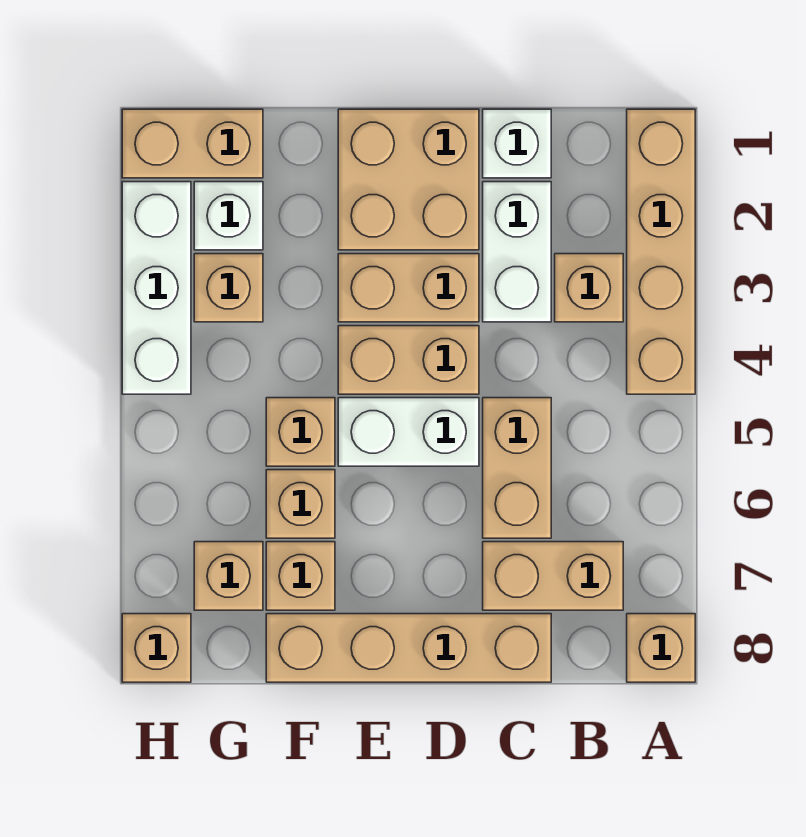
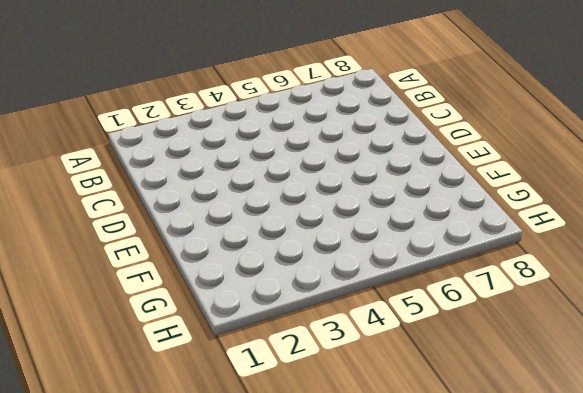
none -> tan 1x4 brick [627,109,695,394]
none -> tan 1x1 brick [627,614,695,682]
none -> tan 1x1 brick [555,254,623,322]

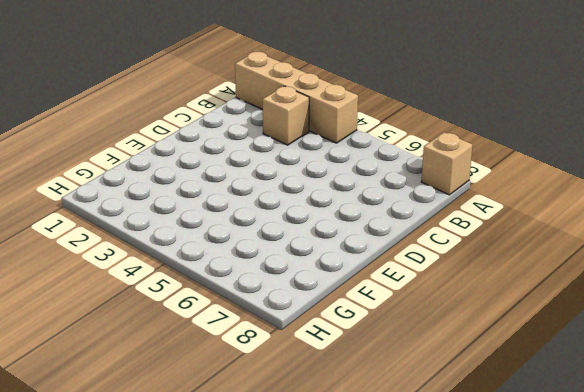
none -> tan 1x2 brick [483,542,623,610]
none -> white 1x1 brick [483,109,551,178]
none -> white 1x2 brick [483,182,551,322]

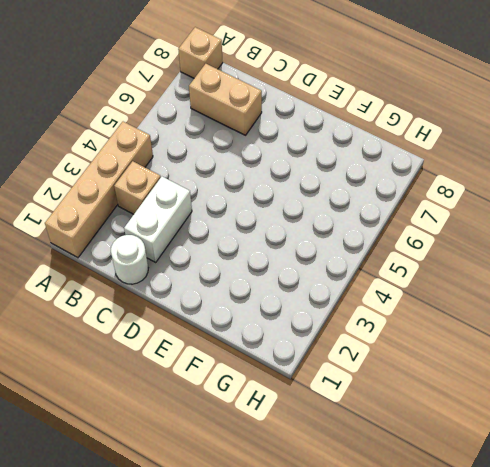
white 1x1 round brick [111,235,148,284] -> white 1x1 brick [483,109,551,178]
none -> tan 1x2 brick [483,398,551,538]
none -> tan 1x4 brick [266,614,551,682]
none -> tan 2x2 brick [338,109,479,250]

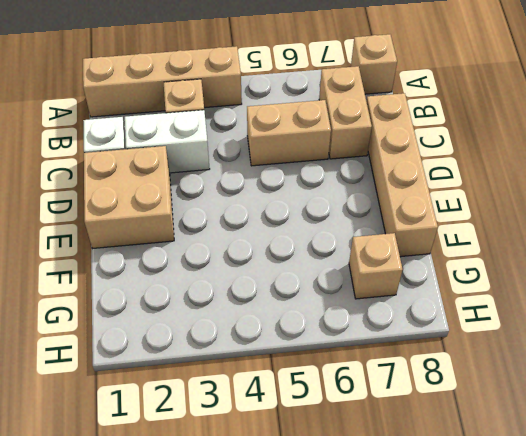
none -> tan 1x2 brick [338,254,479,322]
none -> tan 1x2 brick [338,326,479,394]
none -> white 1x2 brick [338,398,479,466]

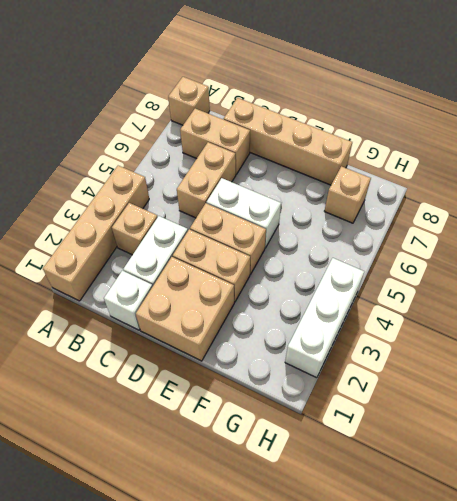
none -> tan 1x1 brick [266,398,335,466]
none -> tan 1x1 brick [266,470,335,538]
none -> tan 1x1 brick [266,542,335,610]

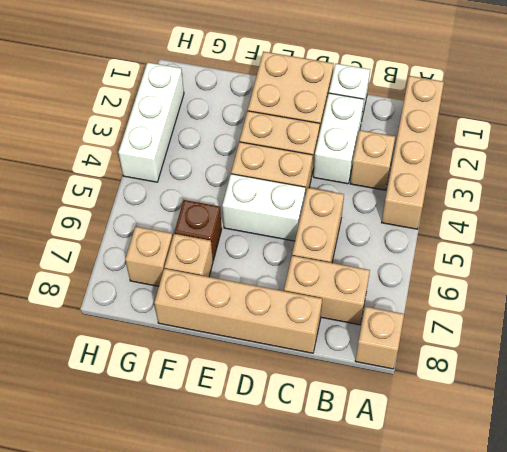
brown 1x1 brick [174,200,222,260] -> tan 1x1 brick [266,470,335,538]
none -> tan 1x1 brick [266,398,335,466]
none -> tan 1x2 brick [122,109,263,178]
none -> white 1x1 brick [194,182,263,250]

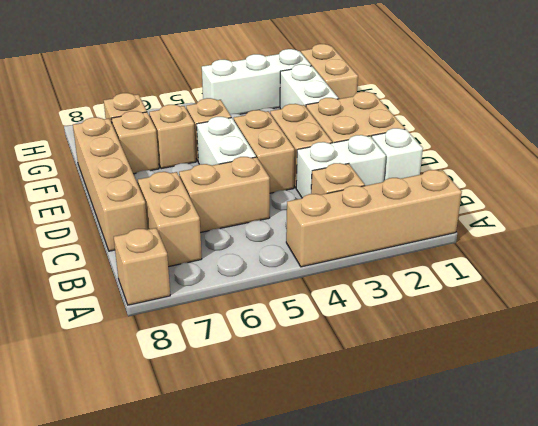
white 1x2 brick [280,64,339,109] -> white 1x1 brick [194,182,263,250]
none -> tan 1x1 brick [194,254,263,322]
none -> tan 1x1 brick [122,614,191,682]

